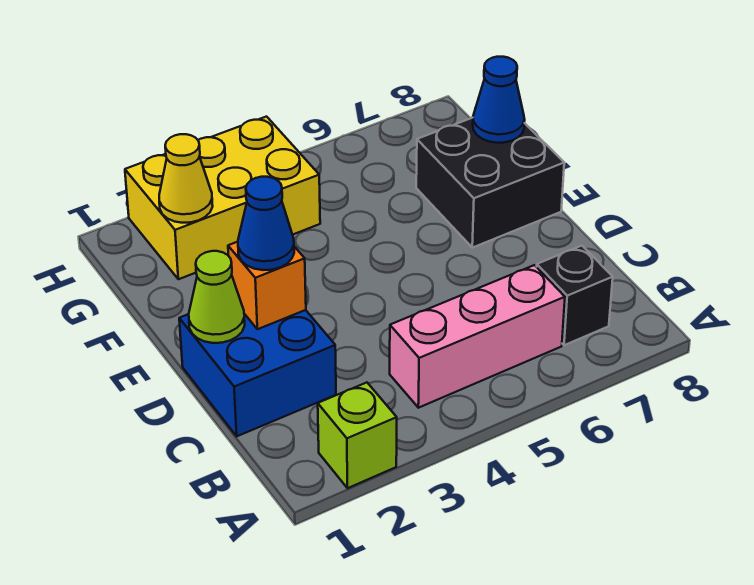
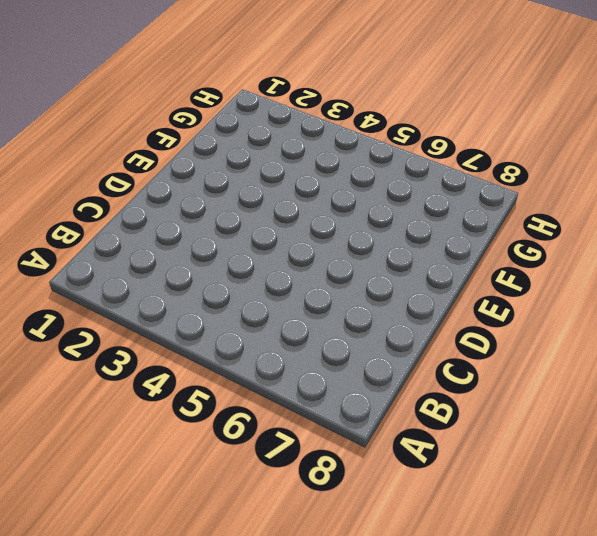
none -> lime 1x1 brick [318,383,397,488]
none -> pink 1x3 brick [390,265,565,408]

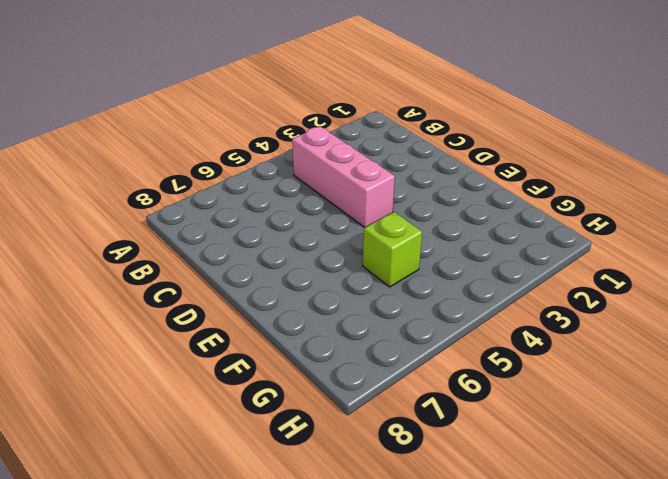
pink 1x3 brick [292,126,395,228] -> pink 1x3 brick turned to [390,265,565,408]
lime 1x1 brick [363,212,422,287] -> lime 1x1 brick moved to [318,383,397,488]
none -> black 1x1 brick [537,246,613,345]
none -> blue 2x2 brick [179,310,336,436]

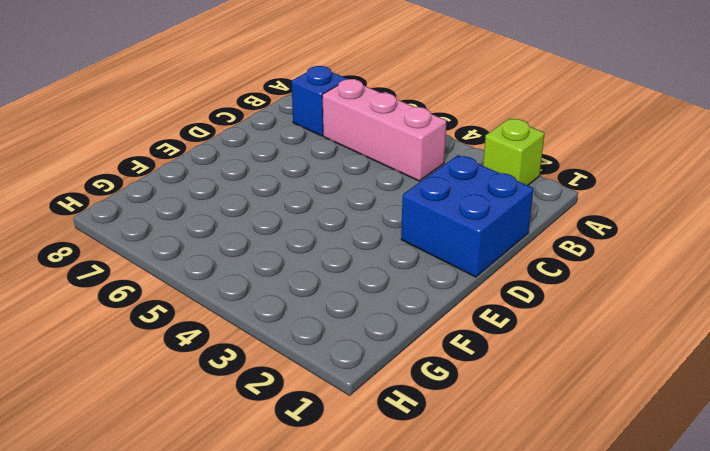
blue 1x1 brick [292,66,347,136] -> black 1x1 brick [537,246,613,345]
none -> black 2x2 brick [416,118,564,248]
none -> yellow 2x3 brick [125,117,320,279]

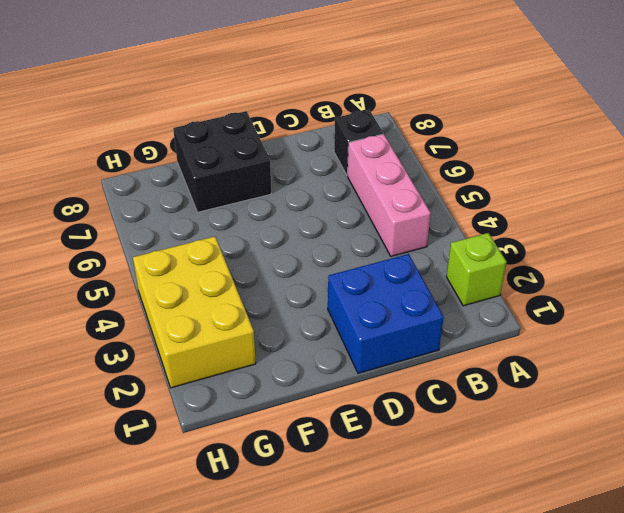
none -> lime 1x1 cone [189,251,245,343]
none -> orange 1x1 brick [228,242,306,329]

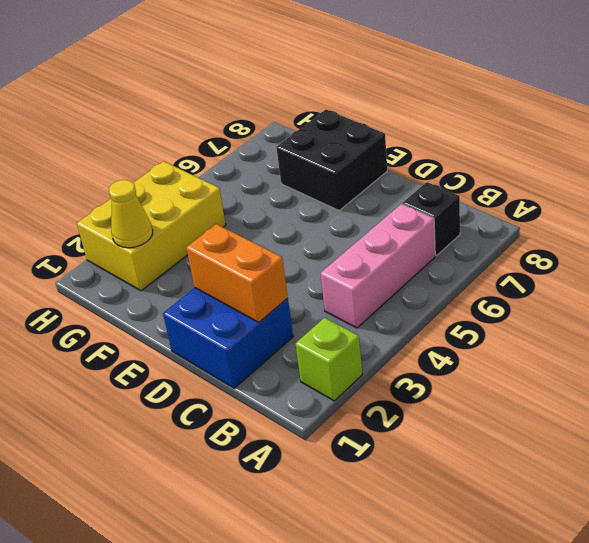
orange 1x2 brick [186,224,288,322] -> orange 1x1 brick [228,242,306,329]
none -> lime 1x1 cone [189,251,245,343]
none -> blue 1x1 cone [473,57,525,143]

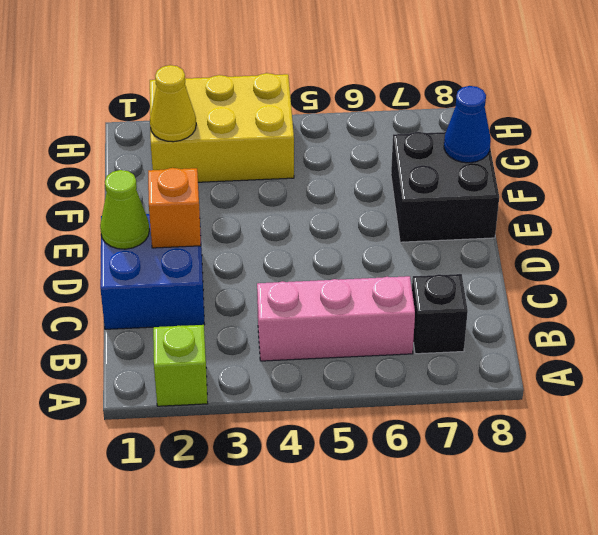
none -> blue 1x1 cone [238,177,294,270]

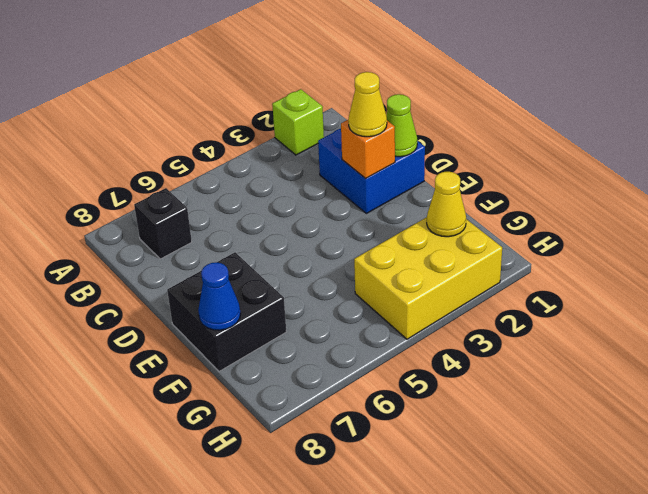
yellow 1x1 cone [348,72,387,137] -> blue 1x1 cone [238,177,294,270]
none -> pink 1x3 brick [390,265,565,408]

